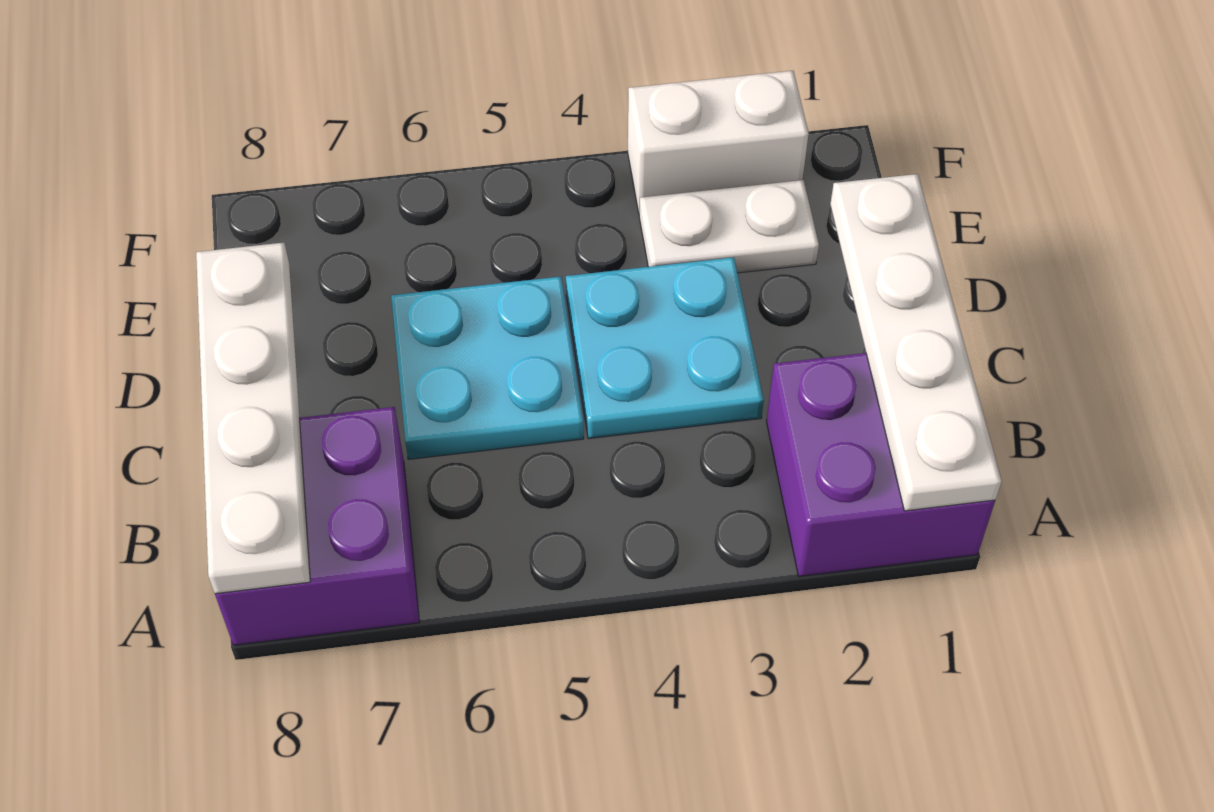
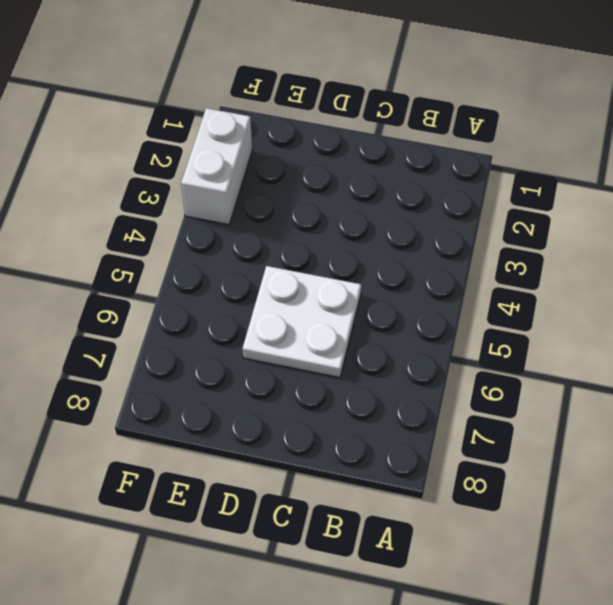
white 2x2 plate [243,266,361,378] -> cyan 2x2 plate [391,277,584,459]
none -> purple 2x2 brick [766,353,995,576]
none -> purple 2x2 brick [215,407,419,645]

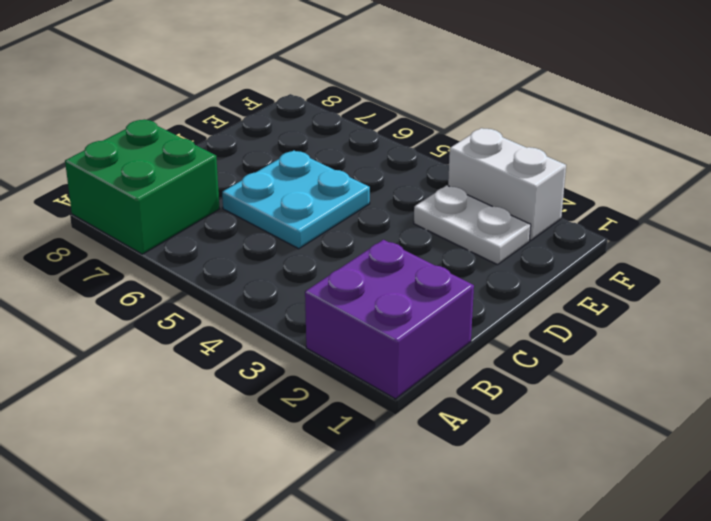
green 2x2 brick [65,120,220,254] -> purple 2x2 brick [215,407,419,645]
none -> cyan 2x2 plate [566,257,764,439]
none -> white 1x4 plate [830,174,1002,511]

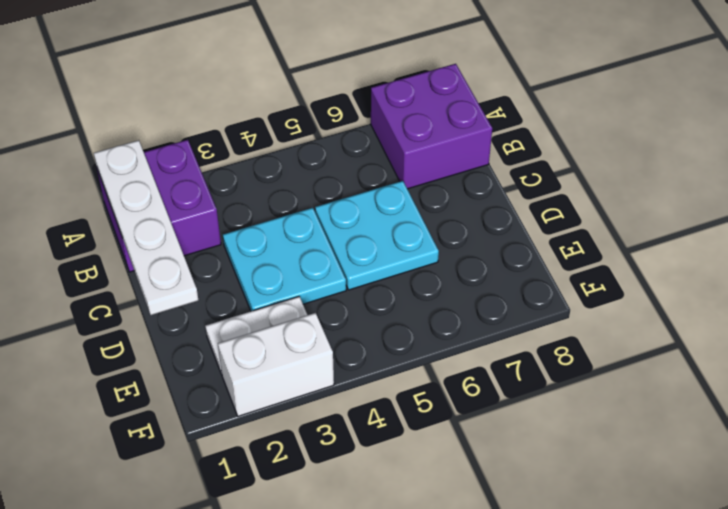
none -> white 1x4 plate [196,243,310,594]

